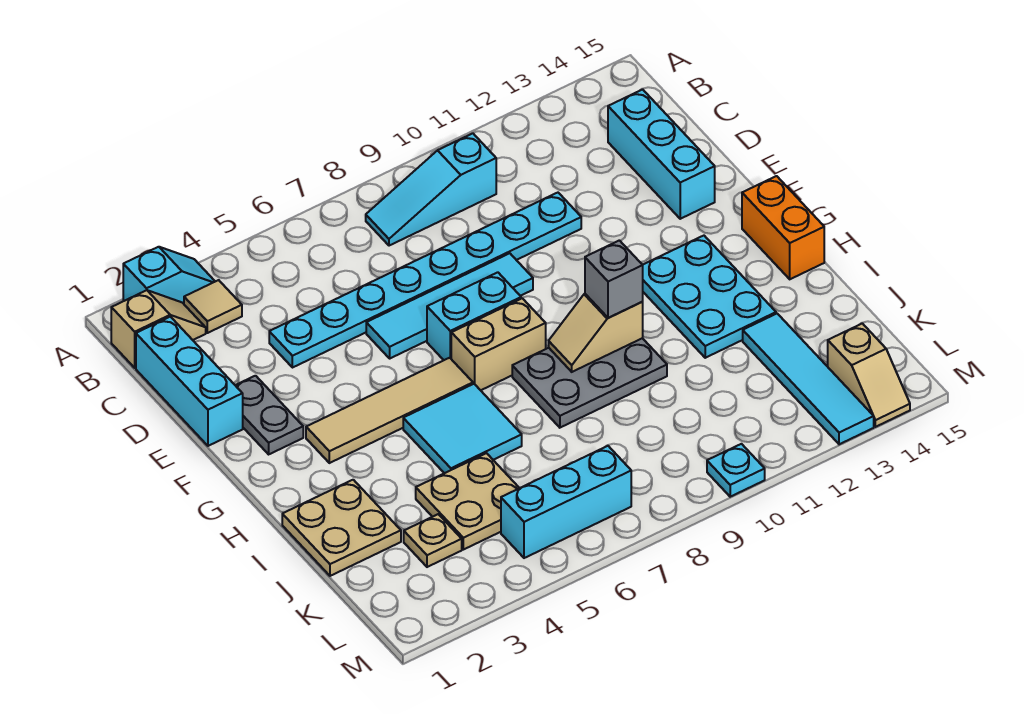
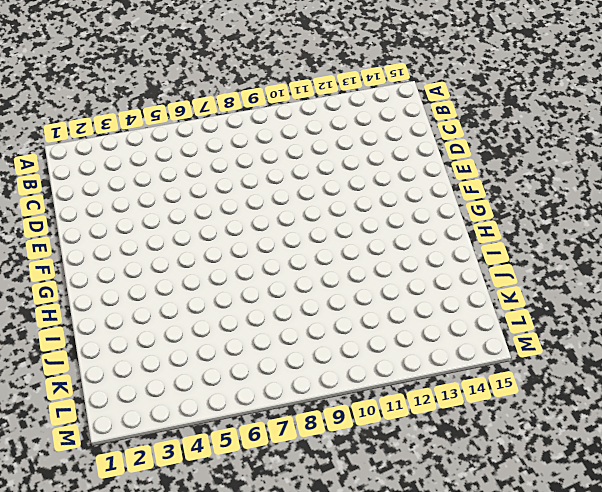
none -> cyan 1x2 slope [123,247,215,304]
none -> tan 1x2 slope [111,290,206,368]
none -> tan 1x1 tile [184,280,242,333]

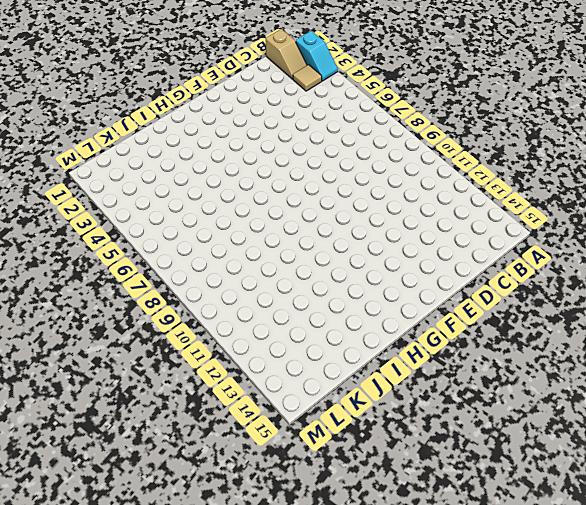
none -> cyan 1x3 slope [366,133,496,246]
none -> cyan 1x3 brick [136,317,243,446]
none -> cyan 1x3 brick [608,89,715,219]

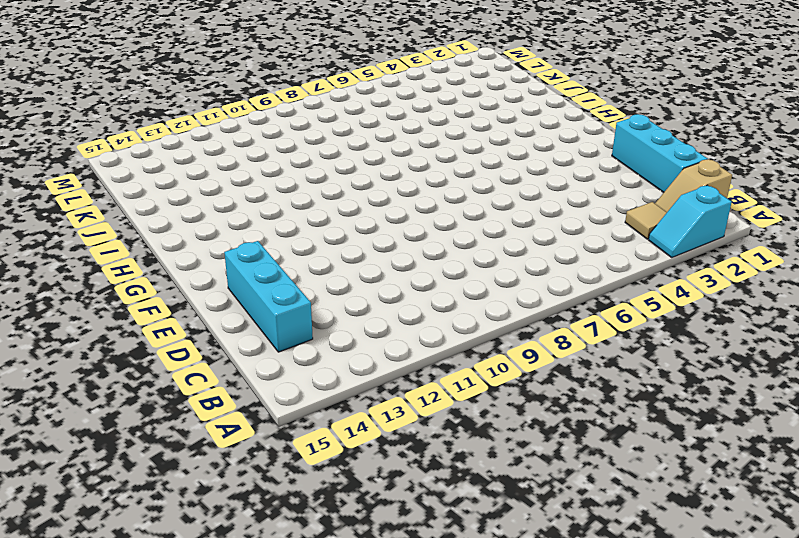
none -> cyan 1x3 slope [366,133,496,246]
none -> cyan 1x8 plate [269,193,581,368]
none -> grey 1x2 plate [235,376,303,454]

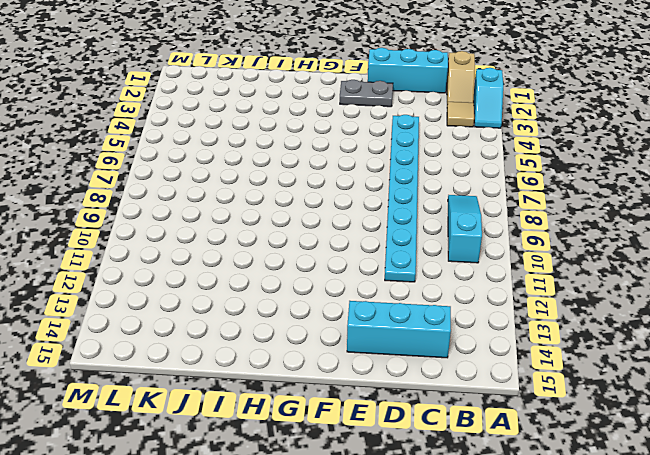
none -> cyan 1x4 tile [366,253,533,358]
none -> cyan 1x2 brick [427,272,521,360]
none -> tan 1x4 tile [306,358,473,463]

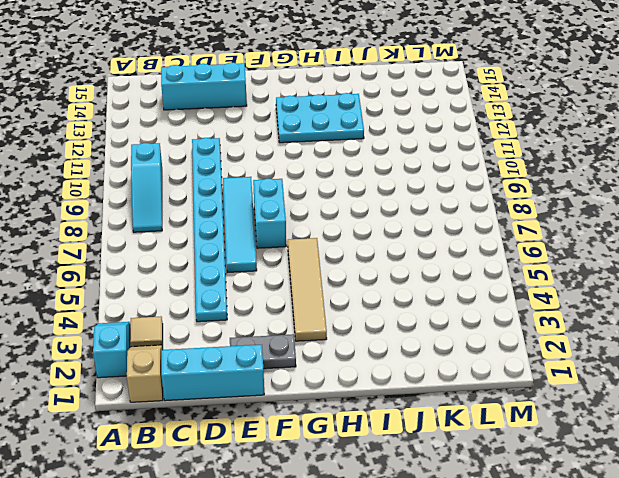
none -> tan 1x2 brick [451,298,546,390]
none -> orange 1x2 brick [742,176,824,279]
none -> cyan 2x2 tile [403,384,522,473]

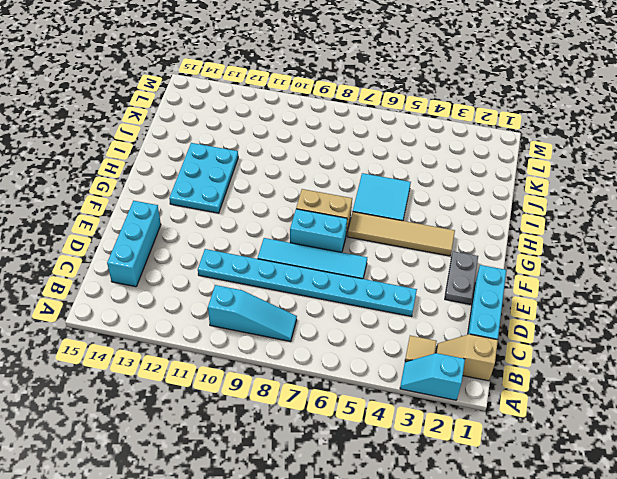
none -> orange 1x2 brick [742,176,824,279]
none -> grey 2x3 plate [512,338,667,428]
none -> tan 2x2 plate [282,480,401,576]

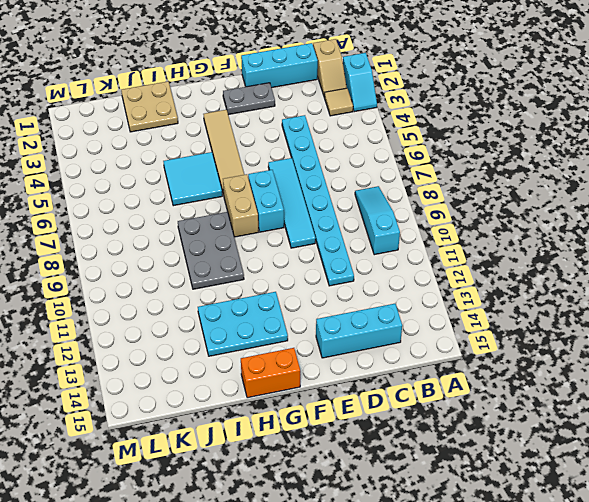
none -> tan 2x2 plate [416,453,519,550]
none -> cyan 1x4 tile [743,314,874,444]
none -> tan 1x1 plate [404,514,462,567]

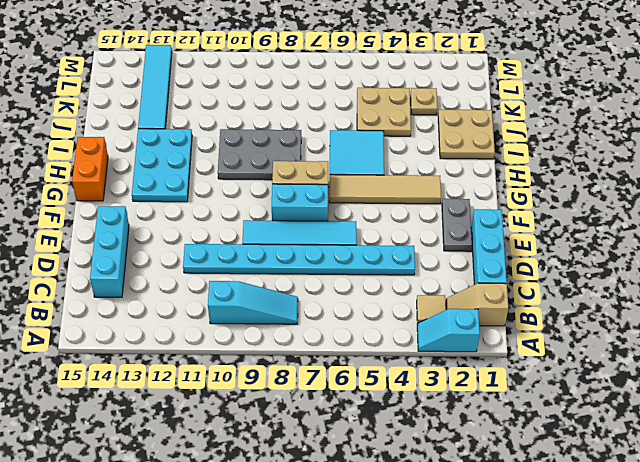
none -> cyan 1x3 brick [501,446,631,558]
none -> tan 1x2 slope [828,323,910,427]
none -> cyan 1x1 plate [707,444,765,497]

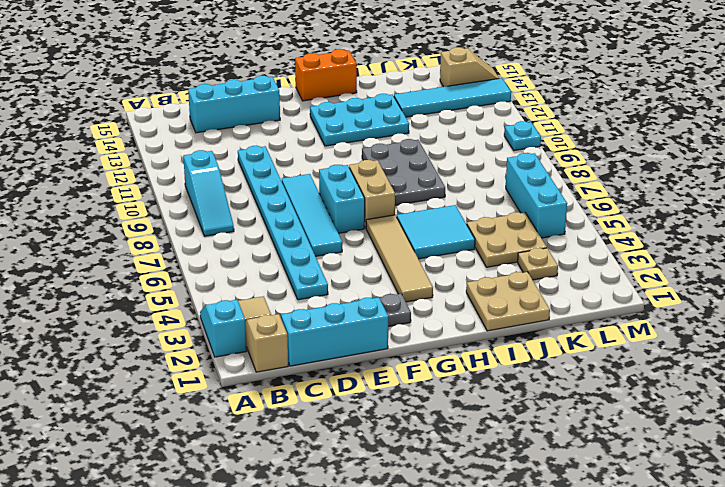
none -> tan 1x2 slope [549,294,643,372]
none -> grey 1x1 brick [585,240,643,318]

